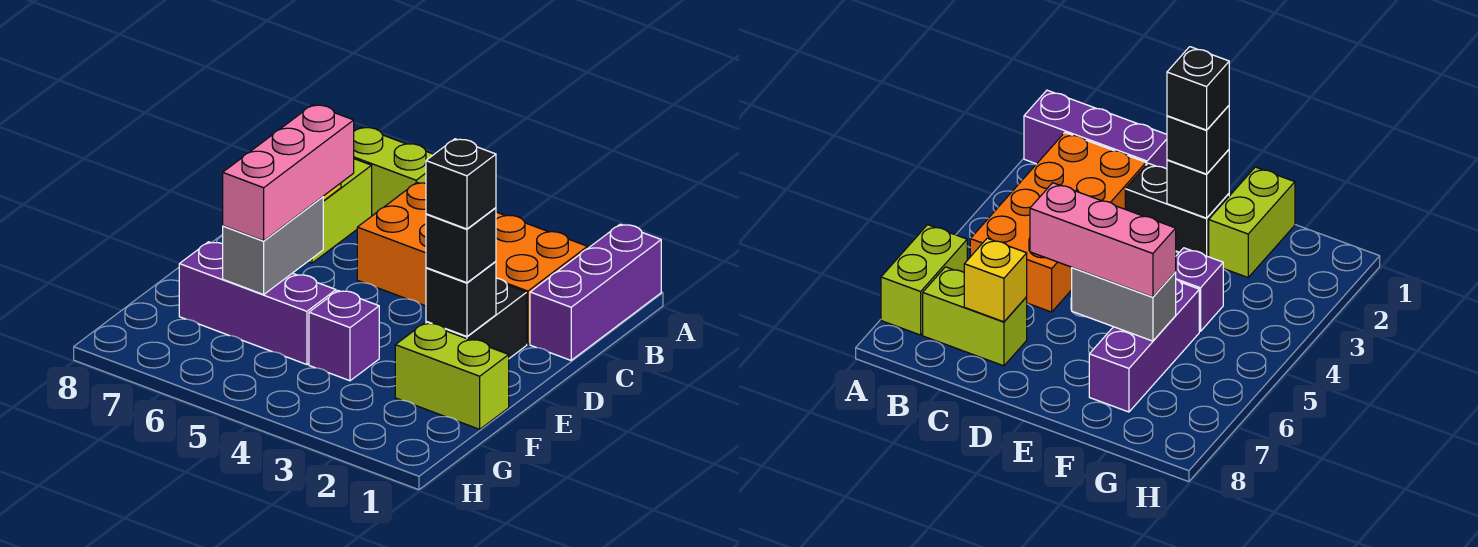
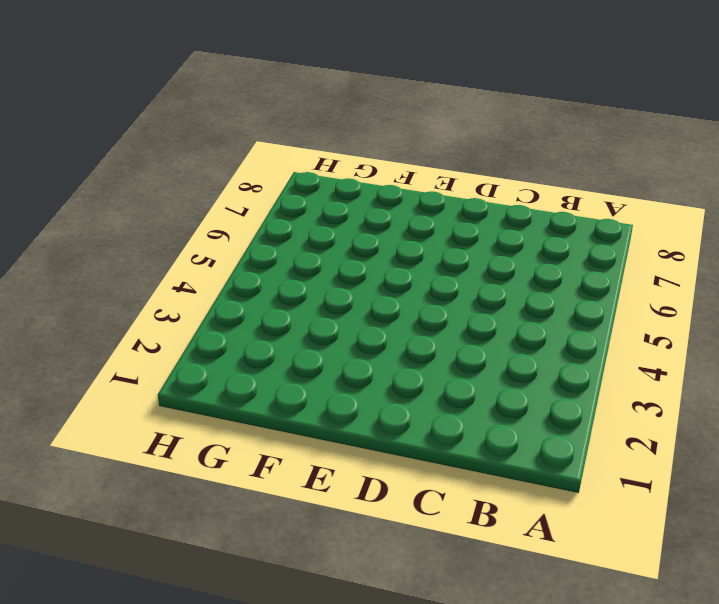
none -> purple 1x3 brick [530,224,661,360]
none -> lime 1x2 brick [354,127,434,216]
none -> orange 2x4 brick [357,182,588,344]

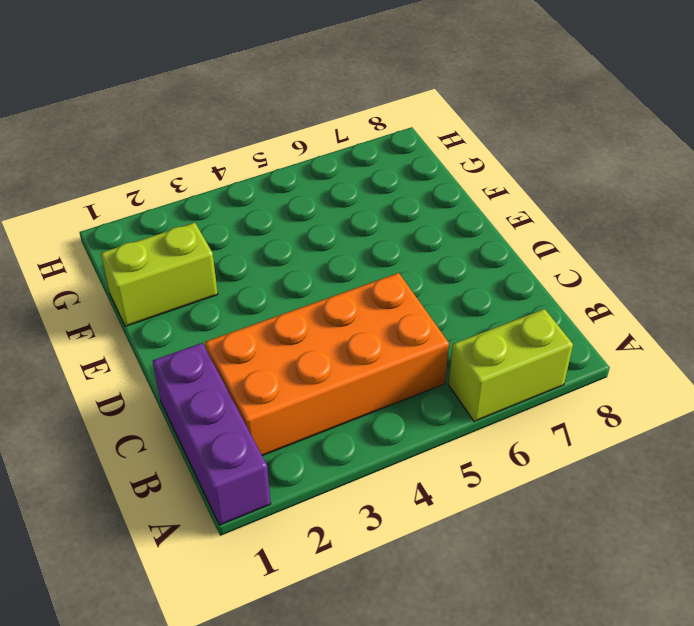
none -> lime 1x2 brick [308,159,372,263]
none -> black 1x2 brick [426,278,527,358]
none -> purple 1x1 brick [309,291,379,381]

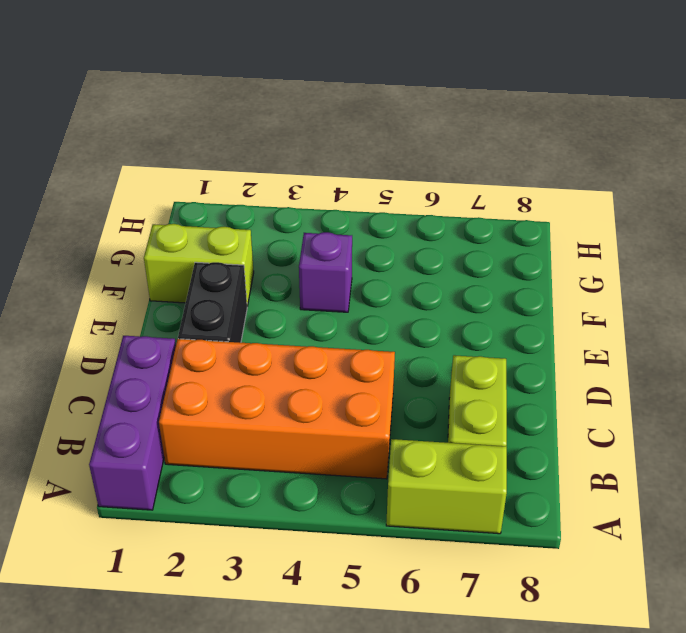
none -> purple 1x3 brick [179,242,336,365]
none -> yellow 1x1 brick [964,238,1027,322]
none -> black 1x1 brick [426,261,496,336]

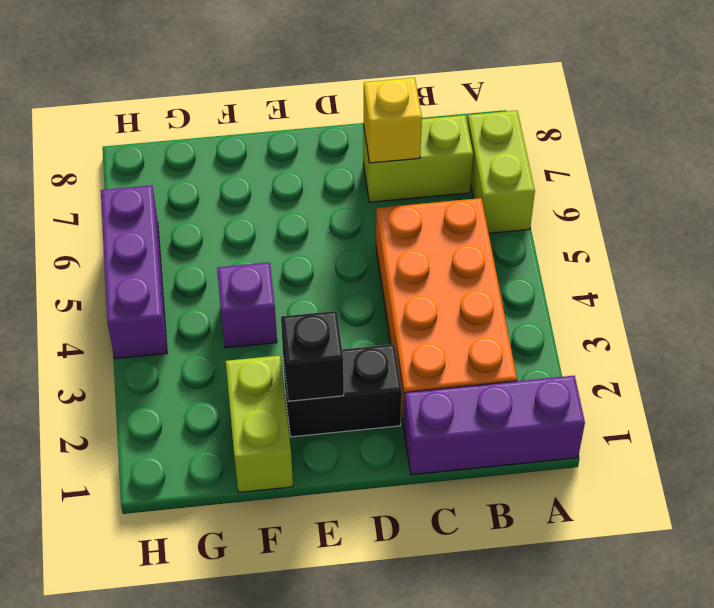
purple 1x3 brick [101,185,167,359] -> purple 1x3 brick moved to [179,242,336,365]
none -> grey 1x2 brick [223,197,323,295]
none -> pink 1x3 brick [223,105,354,241]
none -> black 1x1 brick [426,208,496,283]

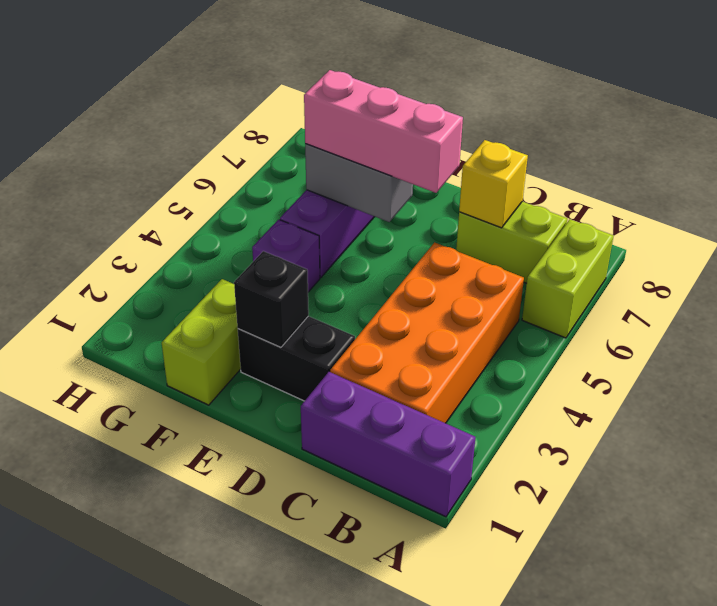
none -> black 1x1 brick [426,208,496,283]
none -> black 1x1 brick [426,139,496,229]

